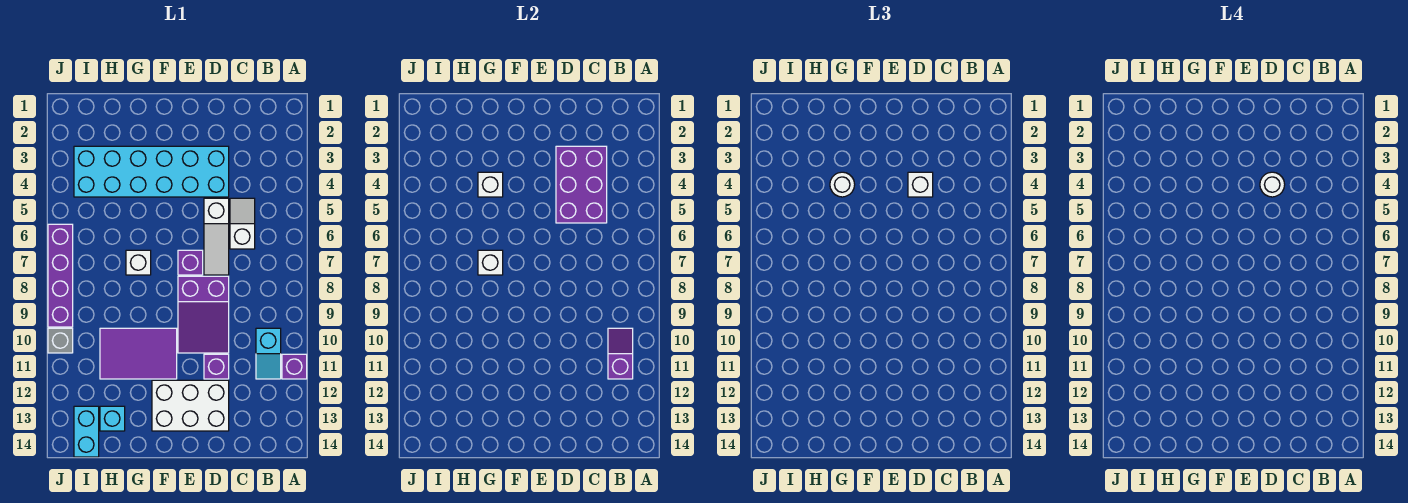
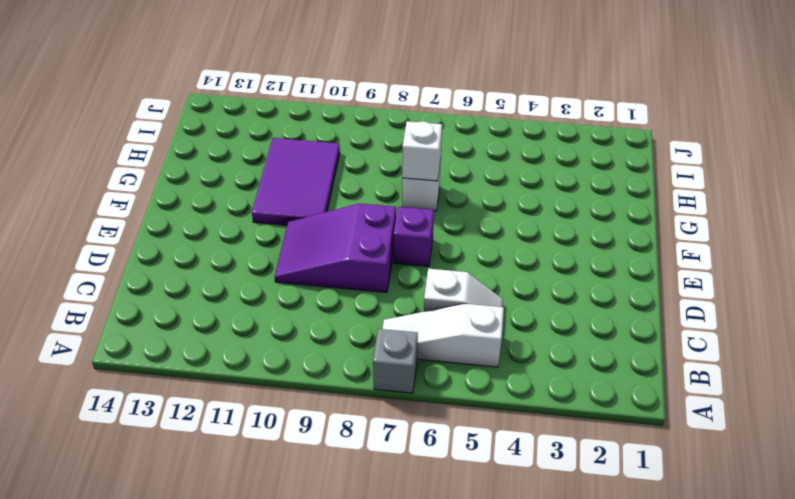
grey 1x1 brick [373,329,418,393] -> grey 1x1 brick moved to [48,328,73,353]
white 1x3 slope [383,304,504,367] -> white 1x3 slope moved to [204,198,229,275]
none -> purple 1x1 brick [282,354,307,379]
none -> cyan 1x2 slope [256,328,281,379]
none -> cyan 2x6 brick [74,146,229,197]

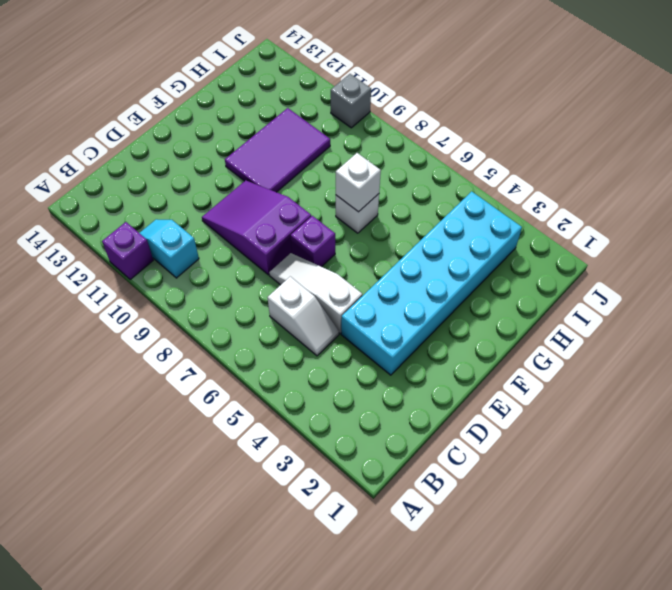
none -> purple 1x1 brick [204,354,229,379]
none -> white 2x3 brick [152,380,229,431]
none -> cyan 1x1 brick [100,406,125,431]

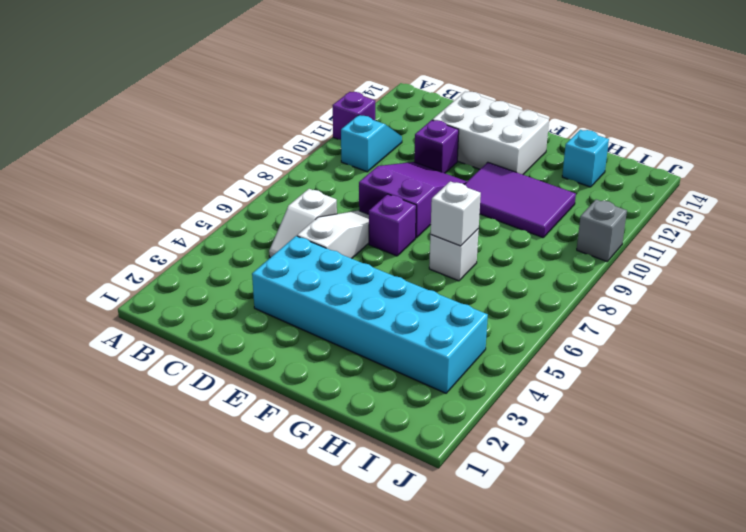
none -> cyan 1x2 brick [74,406,99,457]
none -> purple 1x4 brick [48,224,73,327]
none -> purple 1x2 slope [608,328,633,379]

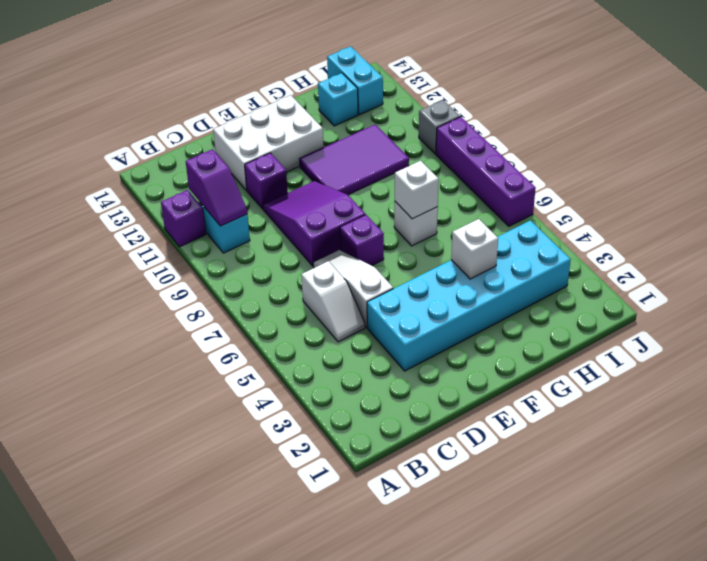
none -> purple 2x3 brick [556,146,607,223]
none -> white 1x1 brick [908,172,933,197]
none -> white 1x1 round brick [830,172,855,197]

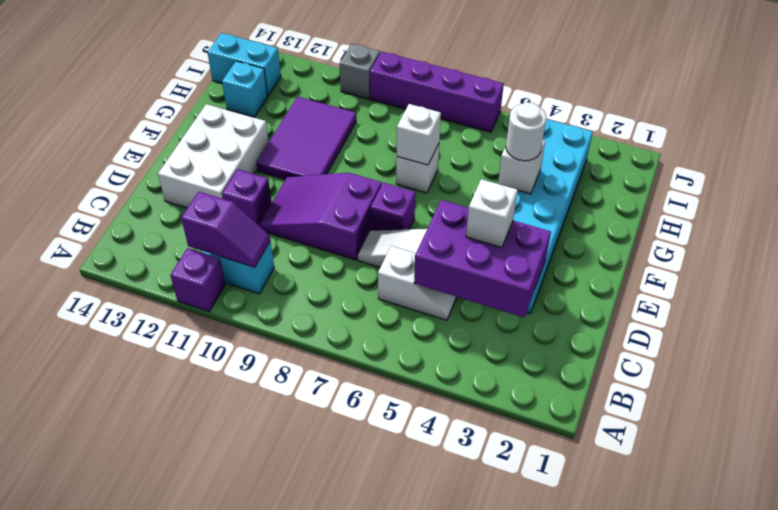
none -> white 1x1 round brick [1260,172,1285,197]

